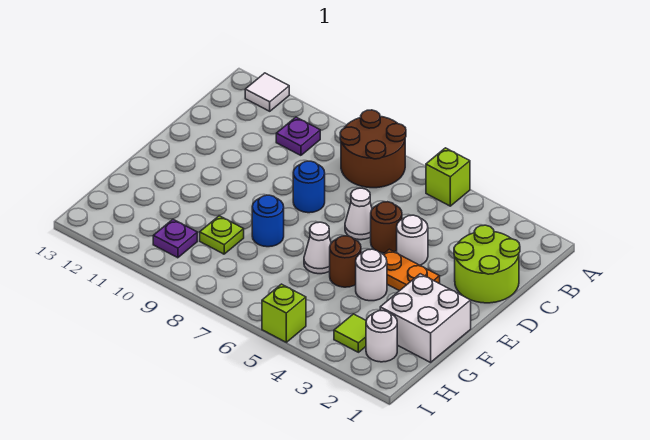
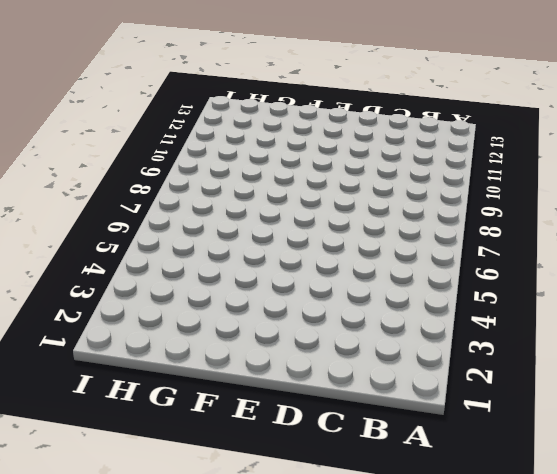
none -> lime 1x1 brick [426,148,470,206]
none -> brown 2x2 round brick [340,110,406,188]
none -> white 1x1 tile [245,73,289,111]

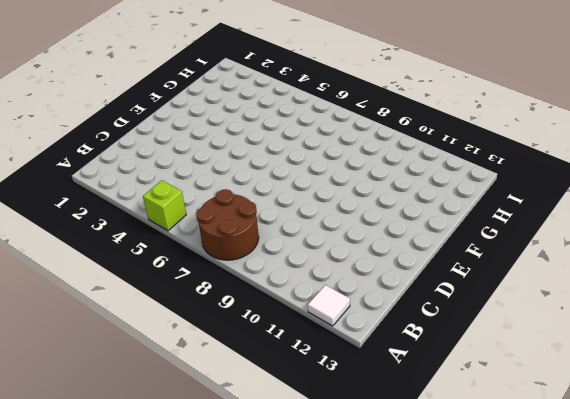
none -> purple 1x1 plate [276,117,320,155]
none -> lime 2x2 round brick [454,225,520,303]
none -> white 1x1 round brick [397,215,428,265]

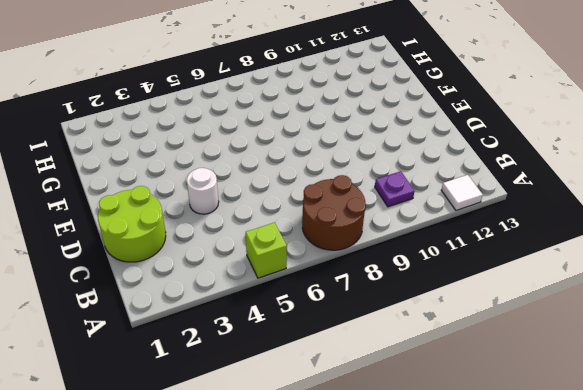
none -> brown 1x1 round brick [371,202,402,253]
none -> white 1x1 cone [345,188,372,240]
none -> blue 1x1 round brick [293,161,325,213]

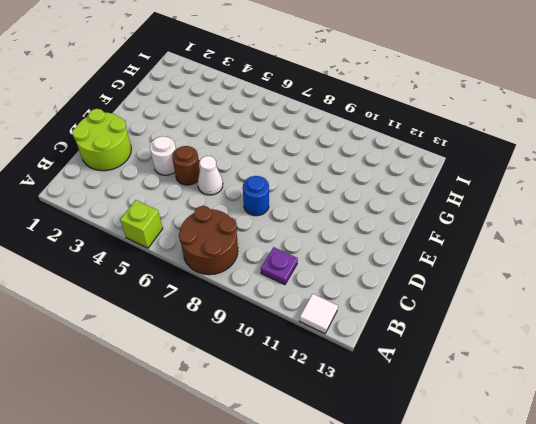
none -> orange 1x2 plate [383,249,440,291]
none -> white 2x2 brick [380,274,471,362]
none -> white 1x1 round brick [356,249,387,301]

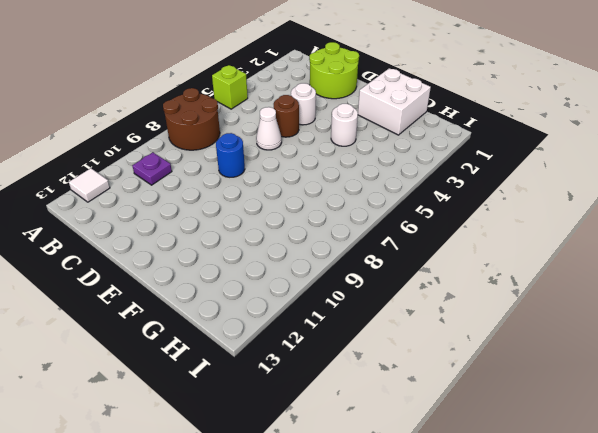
none -> orange 1x2 plate [383,249,440,291]
none -> brown 1x1 round brick [330,236,361,287]
none -> white 1x1 cone [304,222,331,274]

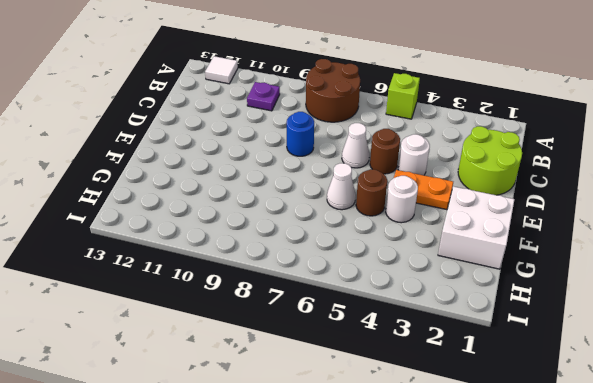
none -> blue 1x1 round brick [252,195,284,247]
none -> lime 1x1 plate [200,216,244,254]
none -> white 1x1 round brick [366,311,397,362]

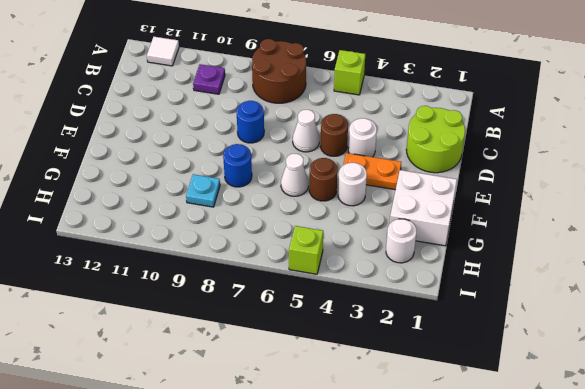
cyan 1x1 plate [186,174,220,207] -> lime 1x1 plate [200,216,244,254]
none -> lime 1x1 tile [334,314,366,352]
none -> purple 1x1 plate [153,220,197,258]

